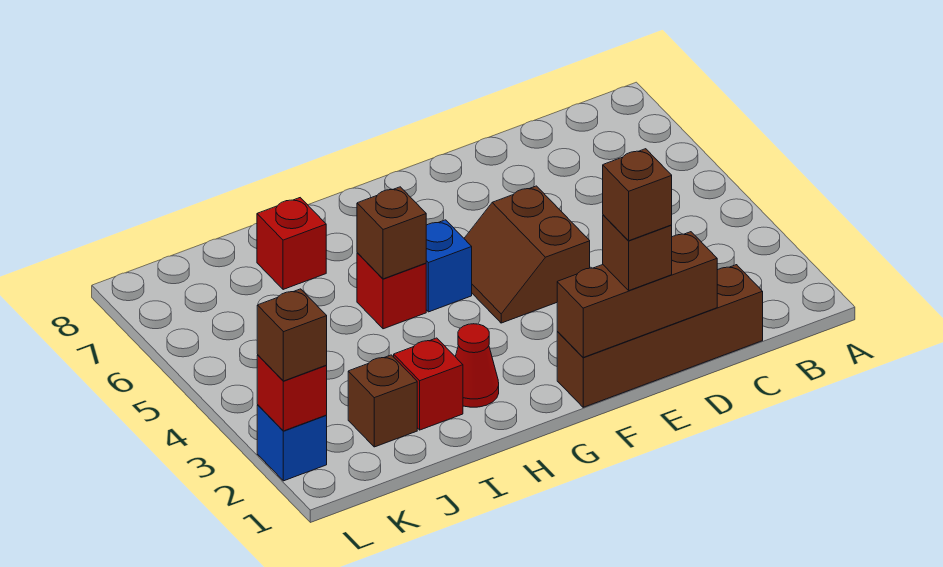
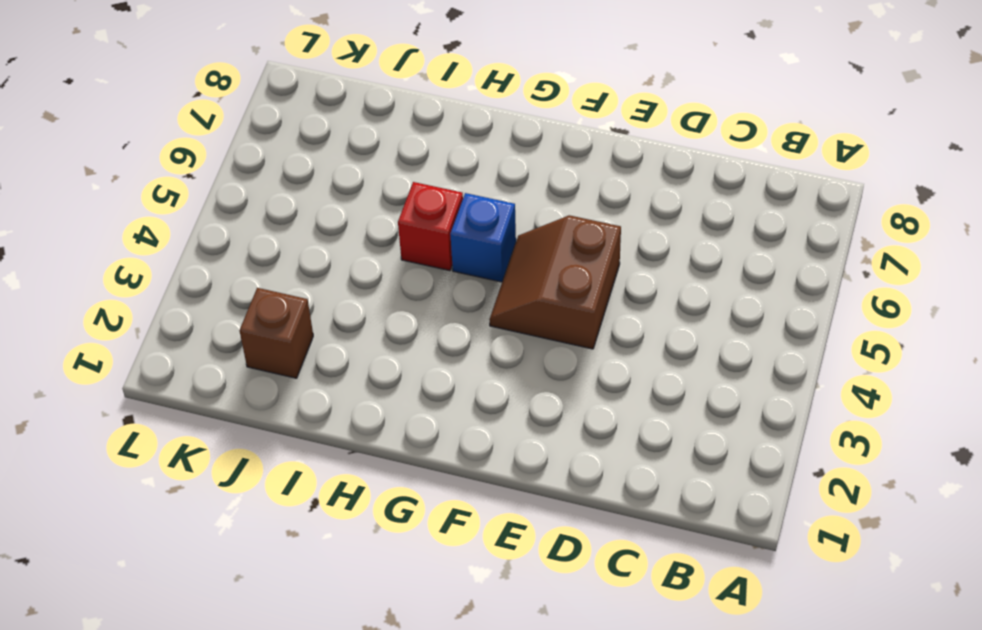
none -> brown 1x4 brick [557,265,763,407]
none -> red 1x1 cone [455,324,499,407]
none -> red 1x1 brick [394,338,463,430]

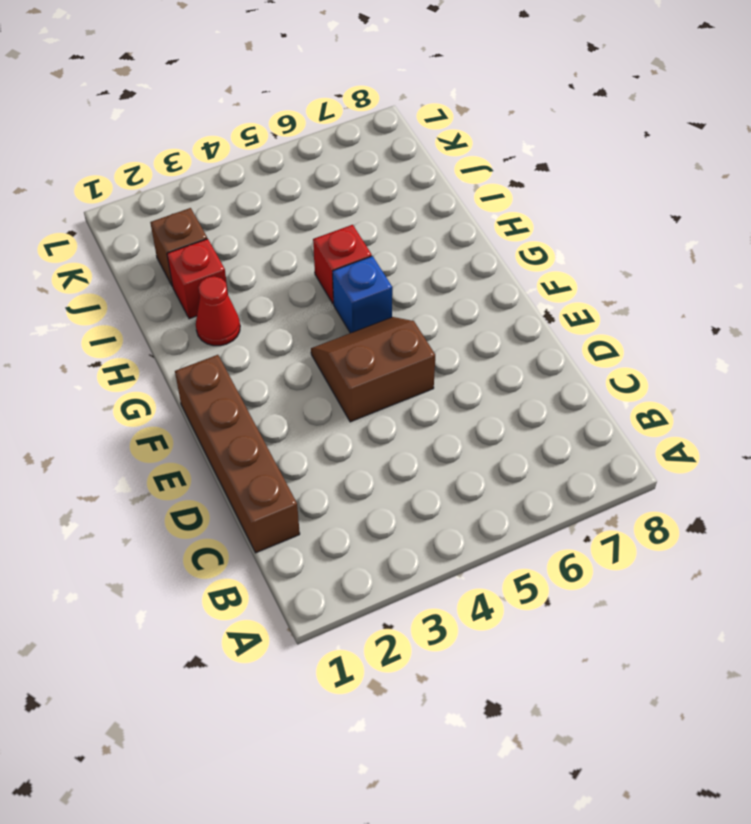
none -> red 1x1 brick [257,198,326,290]
none -> blue 1x1 brick [257,405,327,481]
none -> brown 1x3 brick [557,232,717,357]

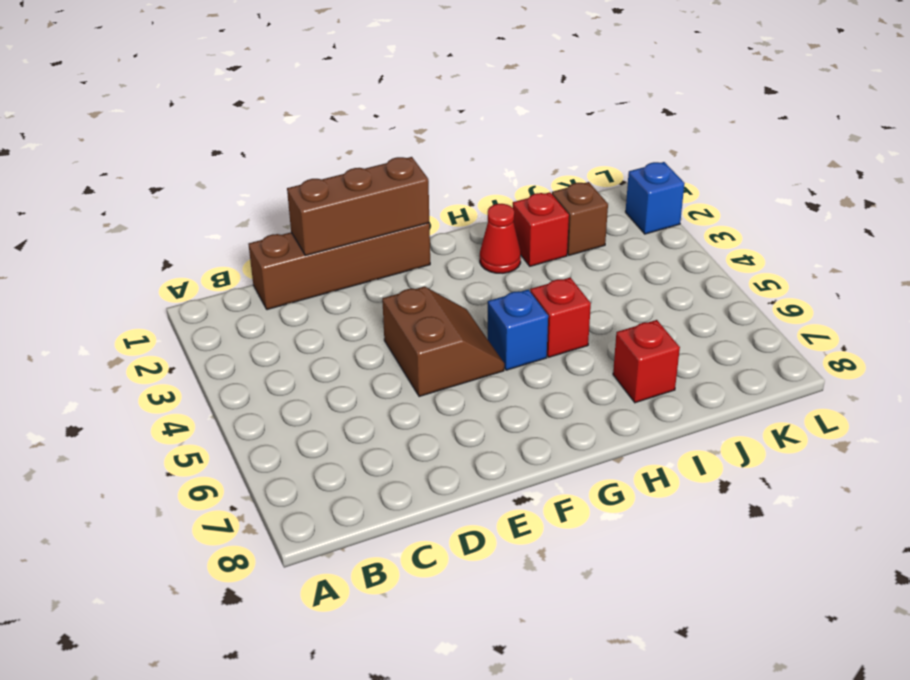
none -> brown 1x1 brick [357,187,426,279]
none -> red 1x1 brick [257,355,327,431]
none -> brown 1x1 brick [603,215,672,290]

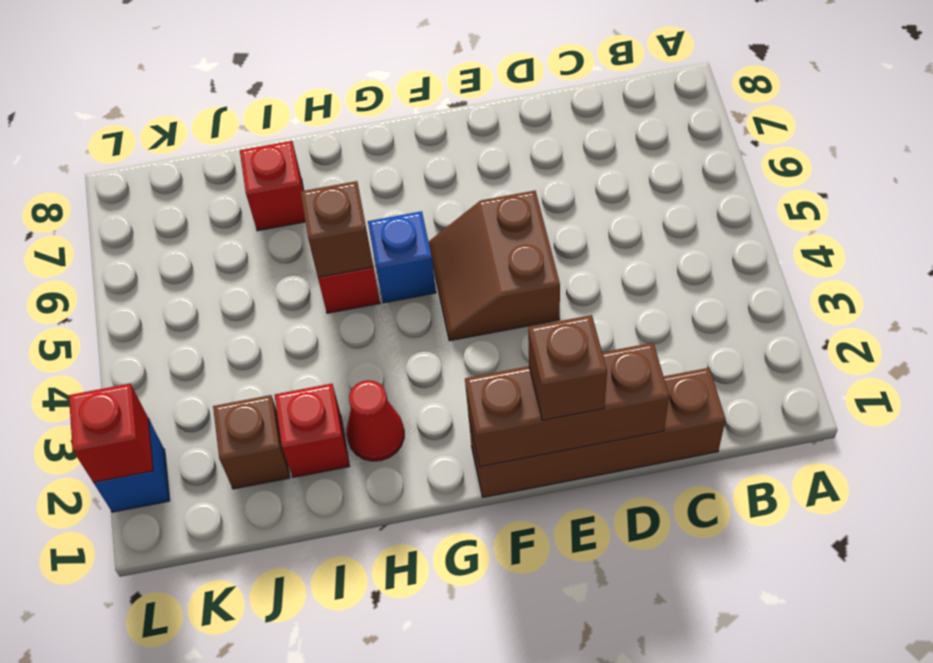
none -> brown 1x1 brick [257,289,327,381]
none -> brown 1x1 brick [603,149,672,241]

